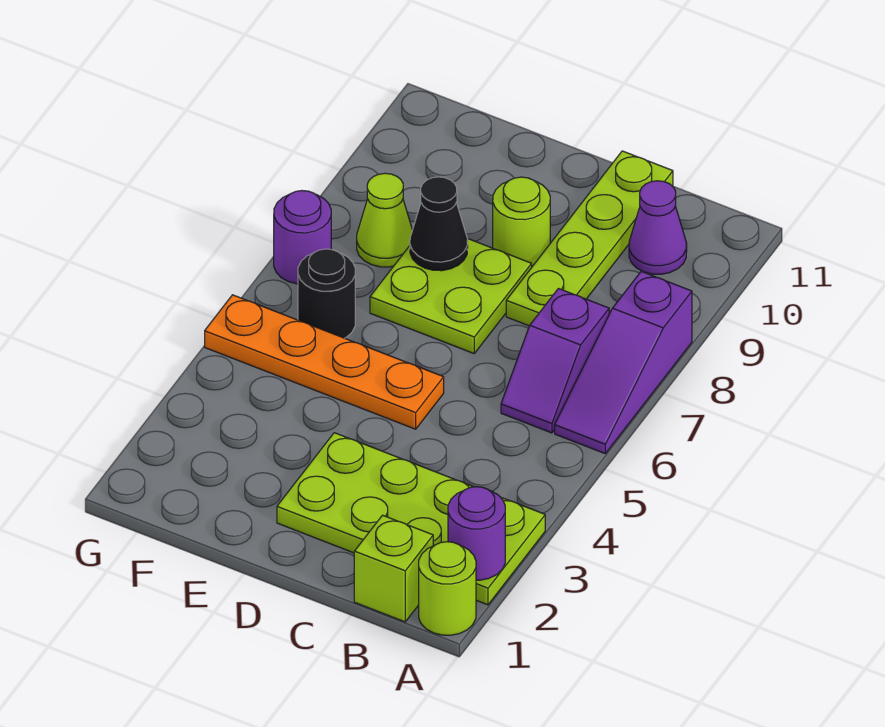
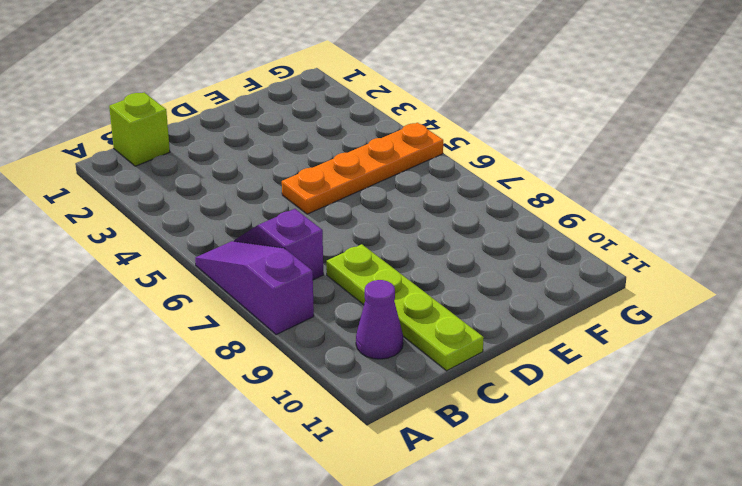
none -> lime 1x1 round brick [419,542,476,635]
none -> lime 2x4 plate [277,433,545,605]
none -> lime 2x2 plate [370,239,532,353]

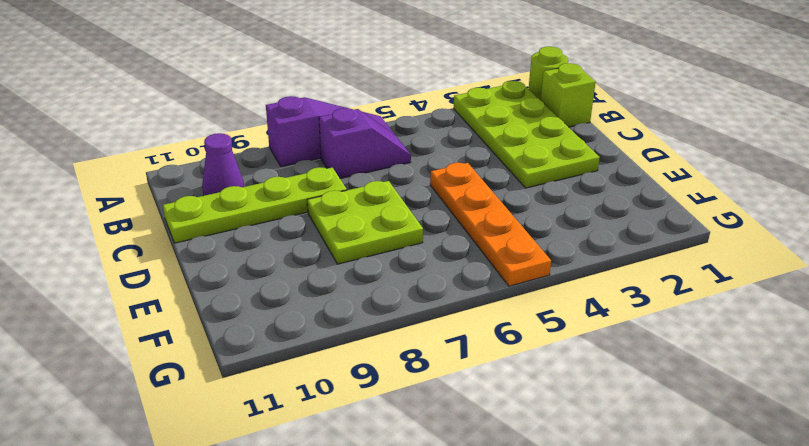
none -> lime 1x1 round brick [493,177,550,266]
none -> black 1x1 round brick [298,249,355,338]
none -> lime 1x1 cone [357,173,412,267]

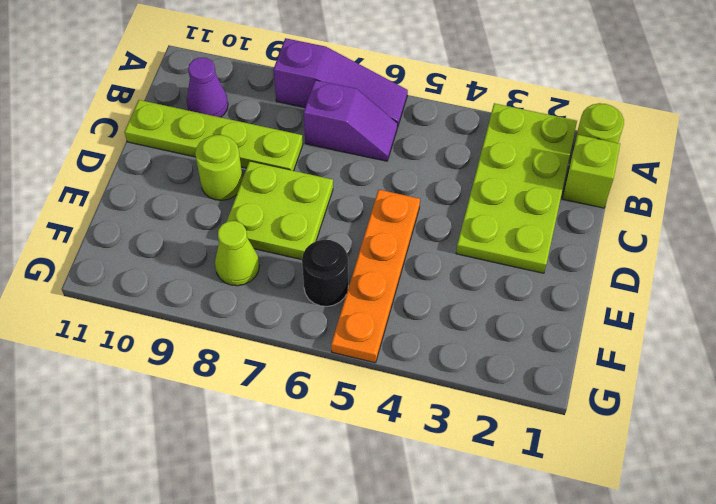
none -> purple 1x1 round brick [274,191,331,284]
none -> purple 1x1 round brick [448,487,505,580]
none -> black 1x1 cone [410,177,468,271]

